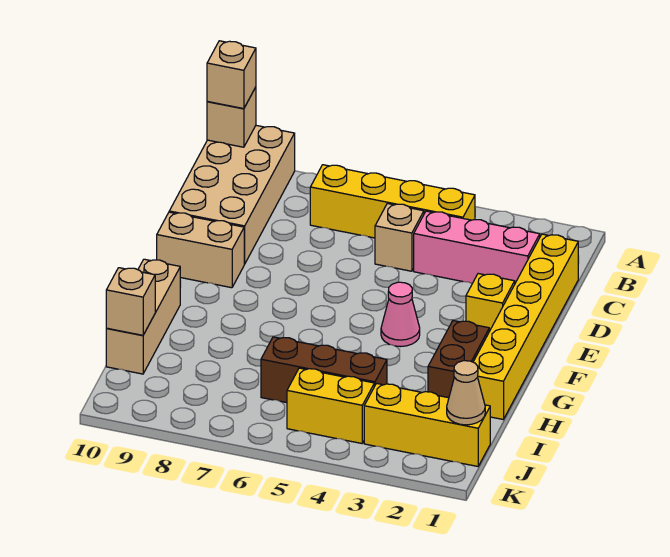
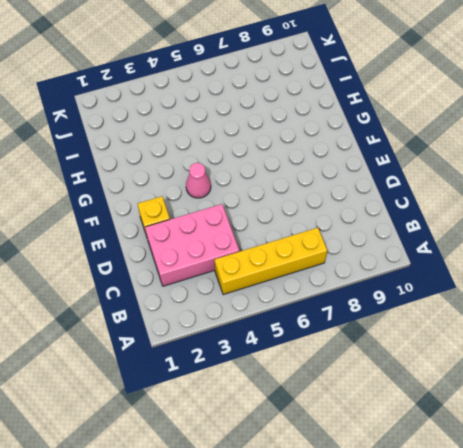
pink 2x3 brick [145,204,239,286] -> pink 1x3 brick [414,211,540,283]
none -> tan 2x4 brick [169,126,295,264]
none -> yellow 1x6 brick [473,234,578,419]
none -> tan 1x1 brick [375,203,424,271]

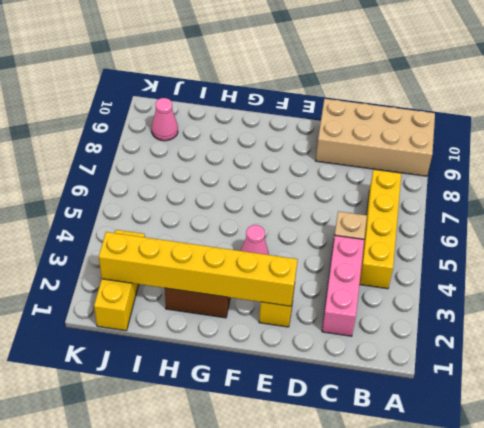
yellow 1x6 brick [99,232,298,306] -> yellow 1x6 brick moved to [473,234,578,419]
pink 1x1 cone [152,98,178,141] -> none
none -> tan 1x2 brick [157,212,244,288]
none -> tan 1x3 brick [106,259,180,374]
none -> brown 1x3 brick [261,337,387,403]

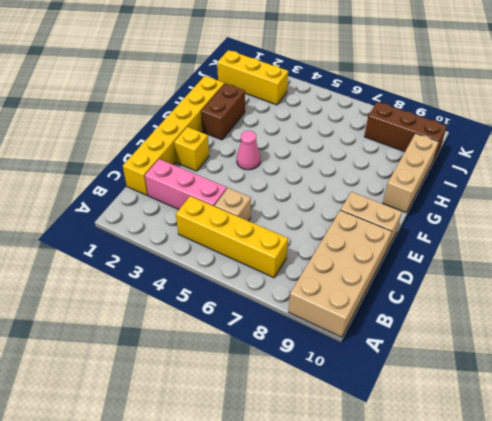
brown 1x3 brick [364,102,447,160] -> brown 1x3 brick moved to [261,337,387,403]
none -> yellow 1x2 brick [287,368,374,443]
none -> tan 1x1 brick [207,87,256,147]
none -> tan 1x1 brick [106,268,155,335]

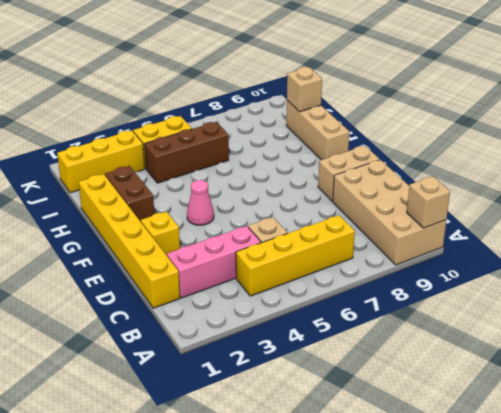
none -> tan 1x1 cone [447,361,485,425]
none -> tan 1x1 brick [207,41,256,109]

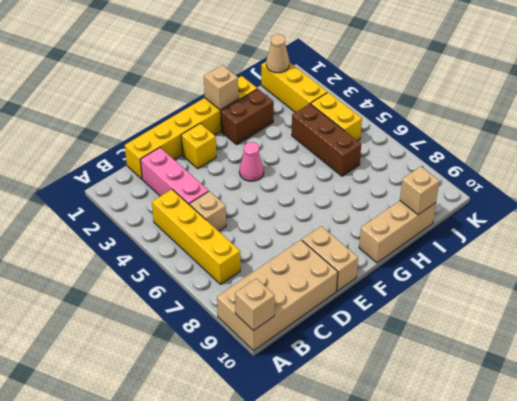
tan 1x1 brick [204,65,238,110] -> tan 1x1 brick moved to [207,41,256,109]

